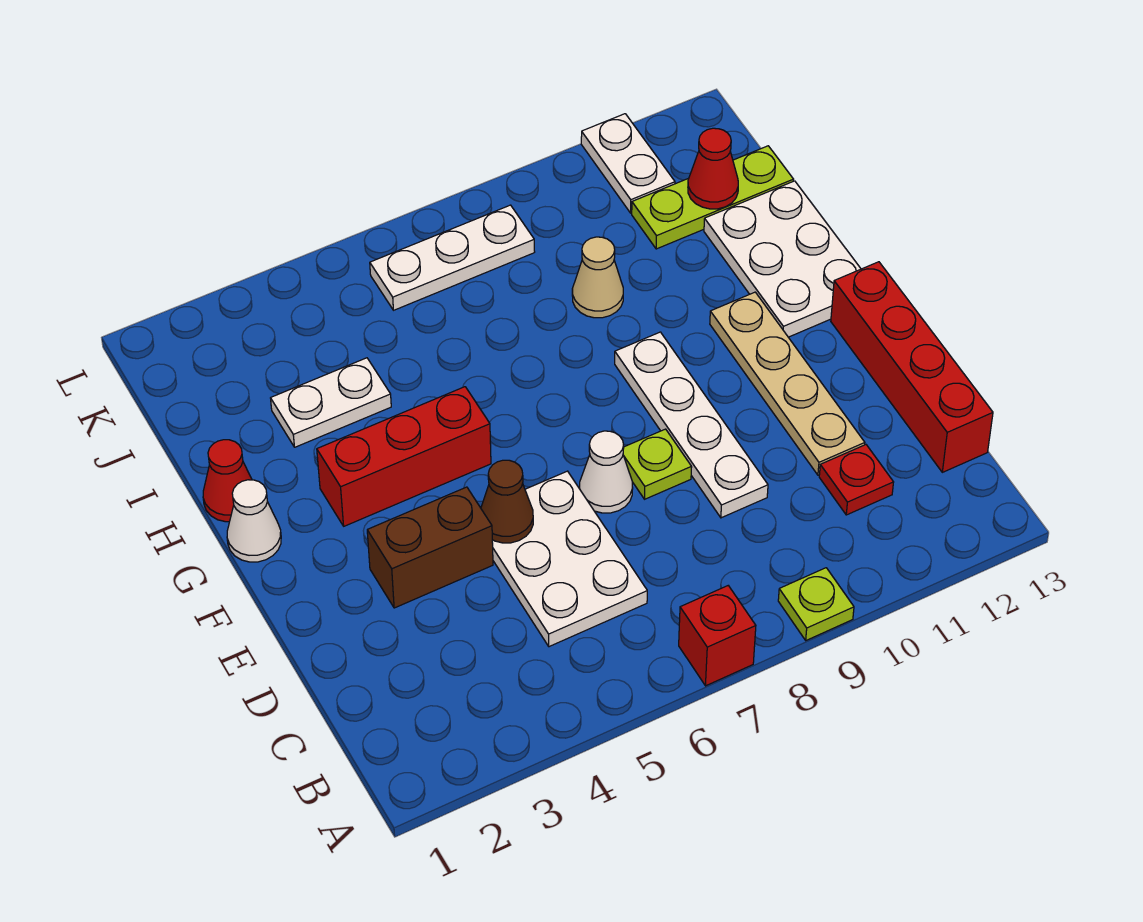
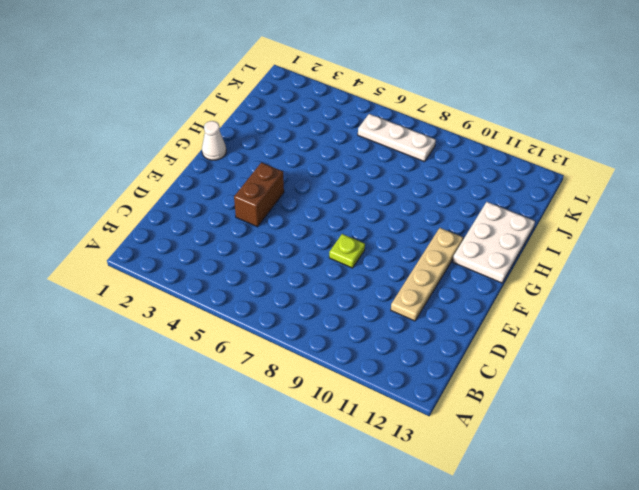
brown 1x2 brick [234,163,284,227] -> brown 1x2 brick turned to [367,487,493,608]
none -> red 1x1 brick [679,586,756,686]
none -> lime 1x1 plate [778,568,854,640]
none -> white 2x3 plate [492,471,647,647]

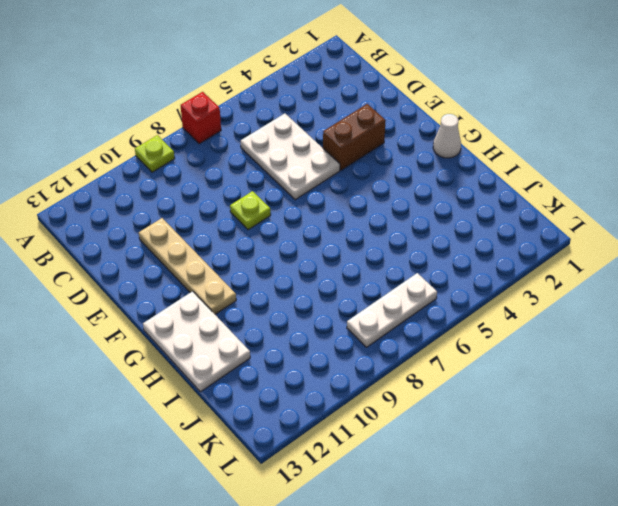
none -> red 1x1 plate [819,445,894,515]
none -> red 1x4 brick [831,262,993,472]
none -> white 1x4 plate [615,332,768,518]

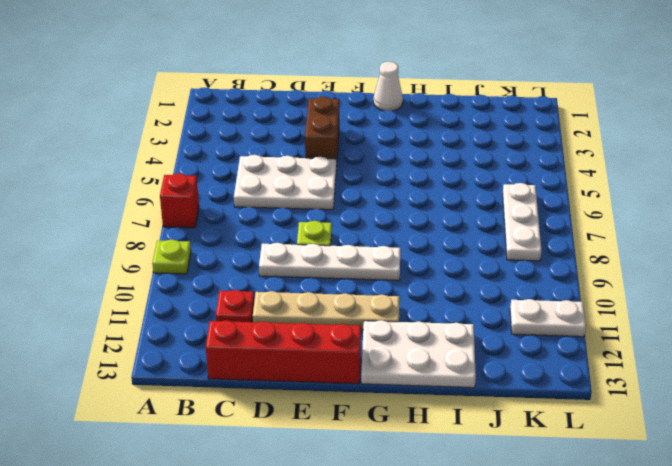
none -> white 1x1 cone [580,431,633,513]
none -> red 1x3 brick [317,387,491,526]
none -> red 1x1 cone [203,440,252,522]

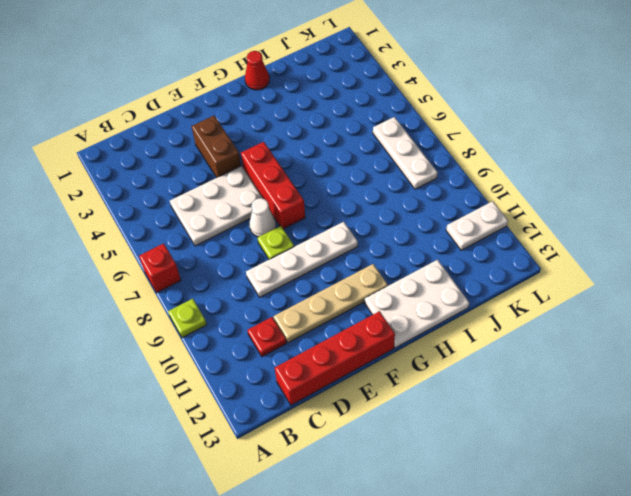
red 1x3 brick [241,142,305,229] -> red 1x3 brick moved to [317,387,491,526]
none -> white 1x1 cone [227,480,281,562]
none -> white 1x2 plate [271,358,391,447]
none -> tan 1x1 cone [572,237,623,318]

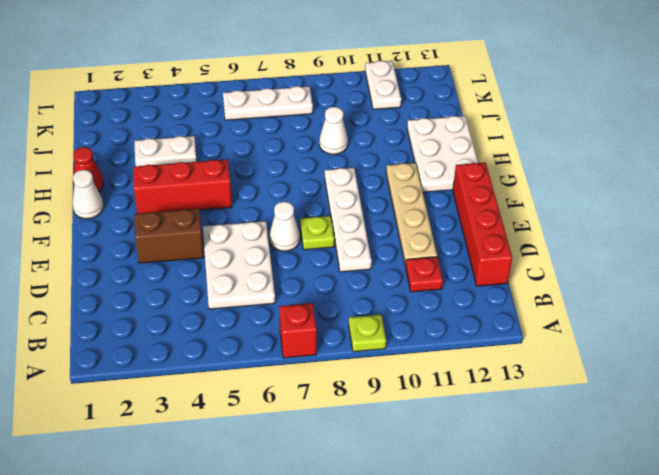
white 1x1 cone [319,107,348,154] -> tan 1x1 cone [572,237,623,318]
none -> lime 1x3 plate [632,146,794,249]
none -> brown 1x1 cone [481,460,533,543]
none -> red 1x1 cone [688,128,738,209]

